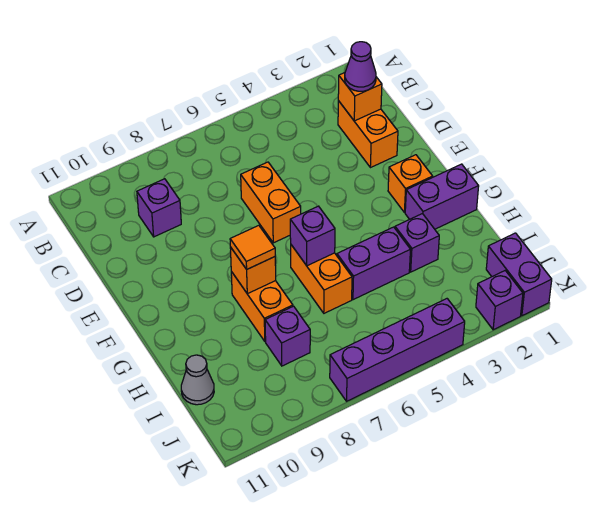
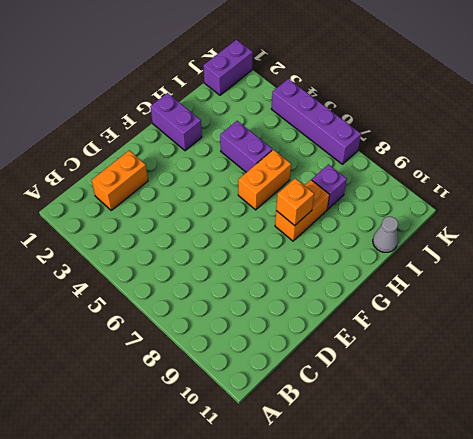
none -> purple 1x1 brick [137,179,181,237]
none -> orange 1x2 brick [241,162,301,243]
none -> orange 1x1 brick [388,155,433,212]

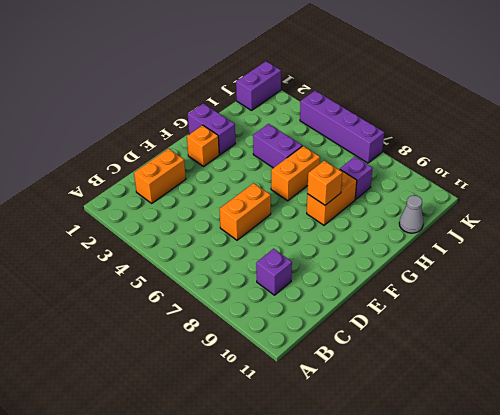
none -> purple 1x1 brick [395,214,439,272]
none -> purple 1x1 brick [476,271,523,330]
none -> orange 1x1 brick [338,73,382,121]

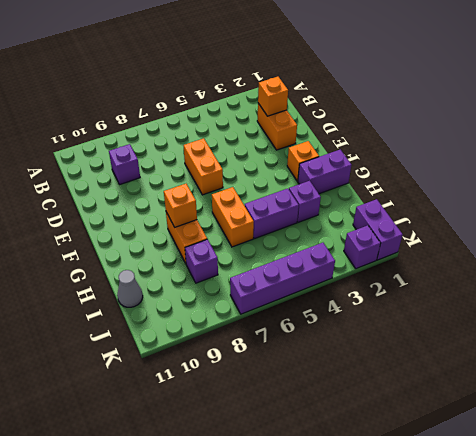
none -> purple 1x1 brick [290,206,335,266]
none -> purple 1x1 cone [345,42,376,91]
none -> orange 1x1 tile [230,225,275,269]

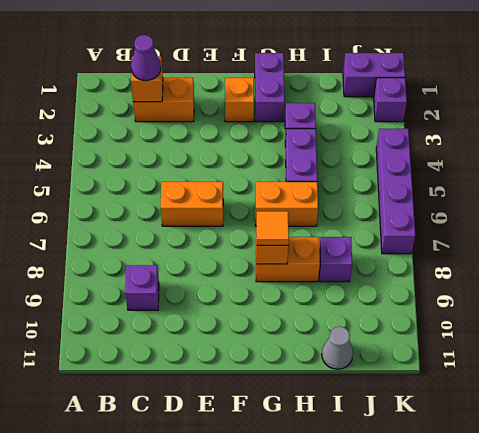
none -> purple 1x1 brick [290,206,335,266]

